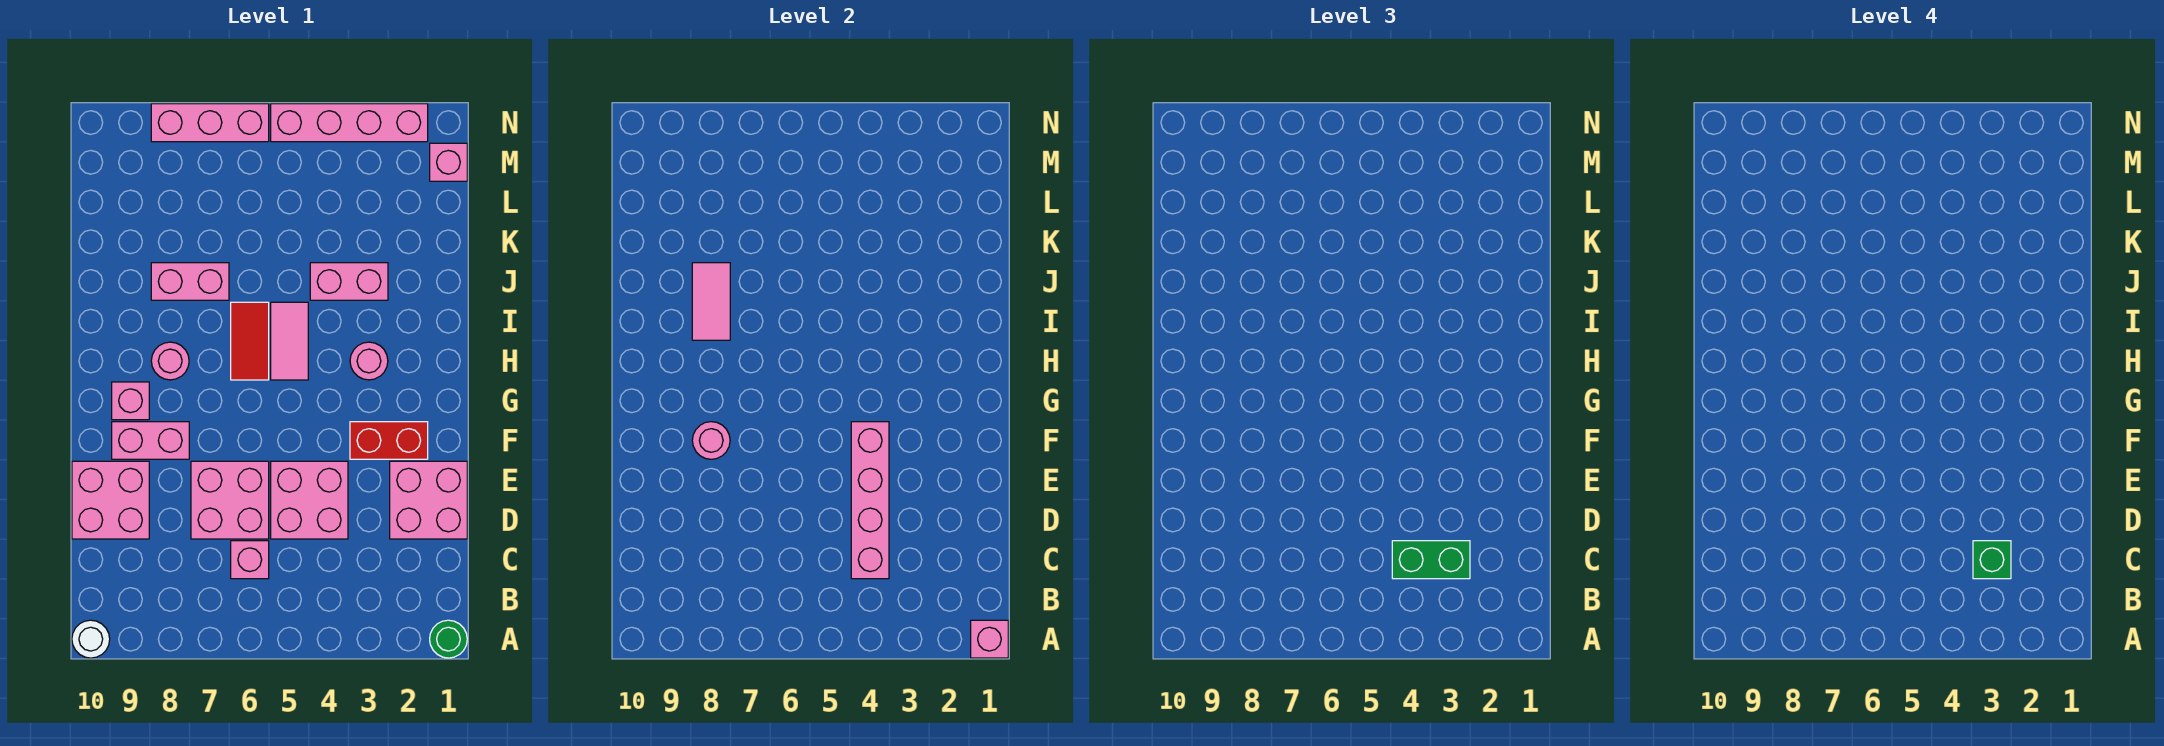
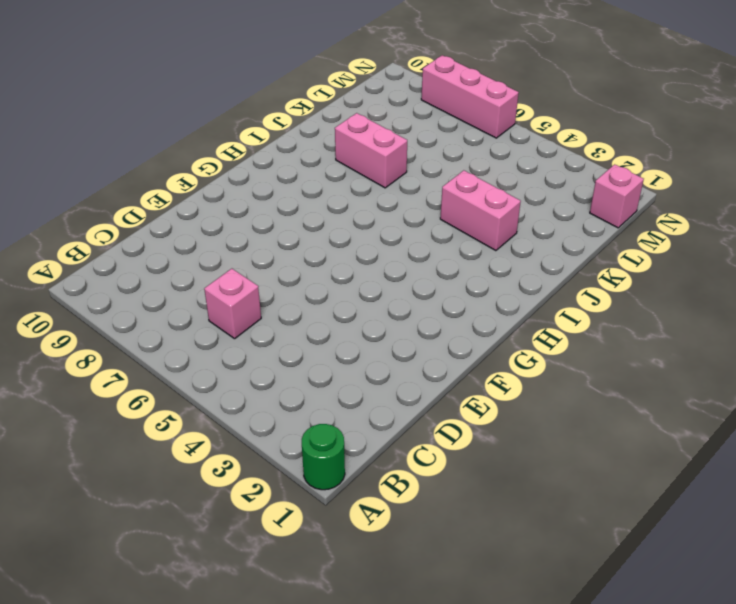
none -> white 1x1 round brick [72,620,110,658]
none -> pink 2x2 brick [390,461,467,539]
none -> pink 2x2 brick [271,461,348,539]

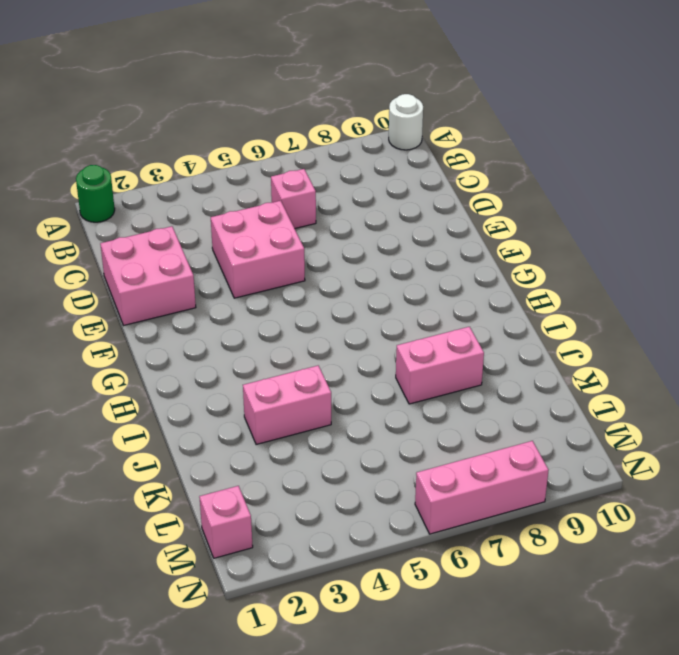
none -> pink 2x2 brick [191,461,269,539]
none -> pink 2x2 brick [72,461,149,539]
none -> red 1x2 brick [350,422,428,459]

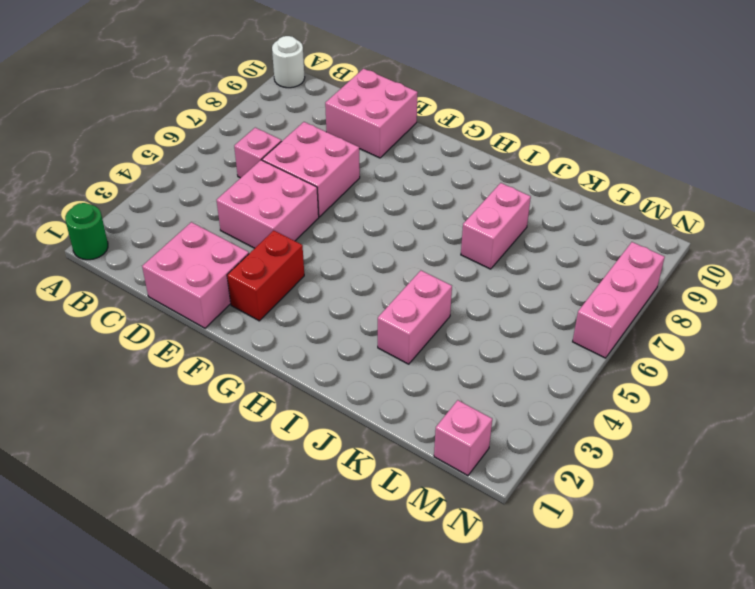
none -> pink 1x2 brick [112,422,189,459]
none -> pink 1x1 brick [112,382,149,420]
none -> pink 1x1 round brick [350,342,388,380]

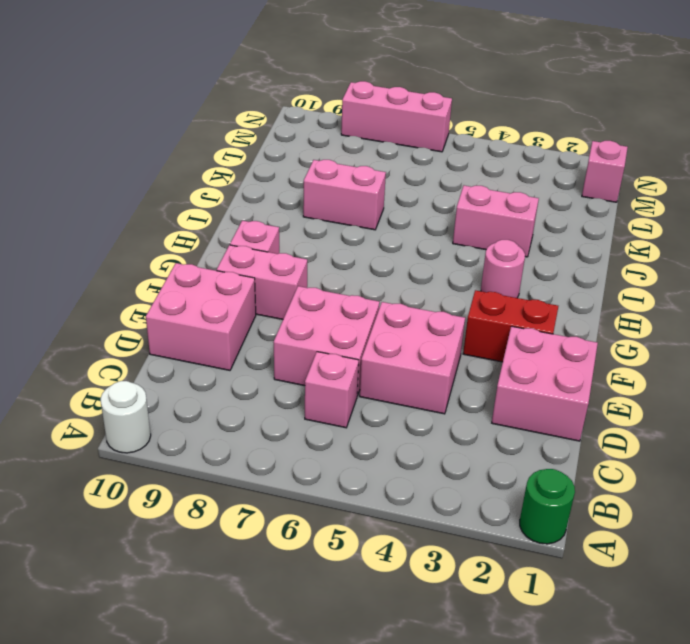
none -> pink 1x2 tile [271,302,308,380]
none -> red 1x2 tile [231,302,269,380]
none -> pink 1x1 round brick [151,342,189,380]

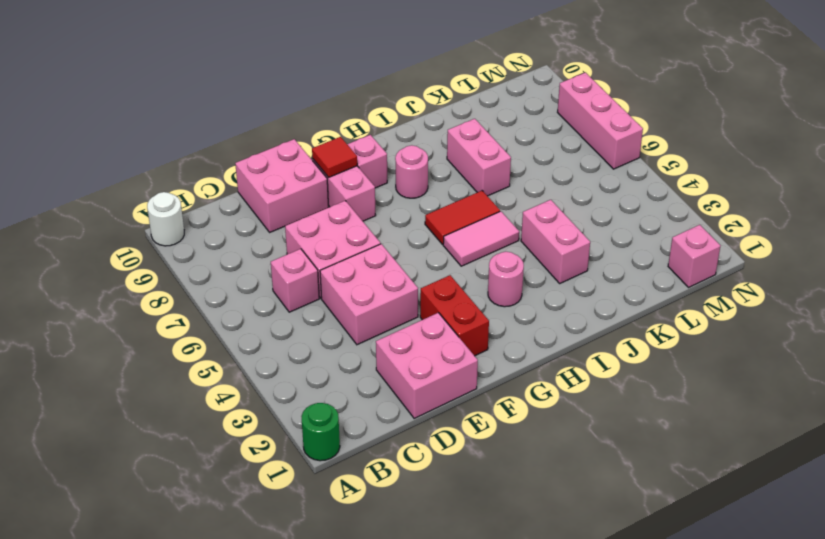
red 1x1 tile [312,137,357,177] -> none
none -> pink 1x4 brick [271,104,428,142]
none -> pink 1x1 brick [971,620,1008,658]
none -> pink 1x4 brick [851,422,889,579]

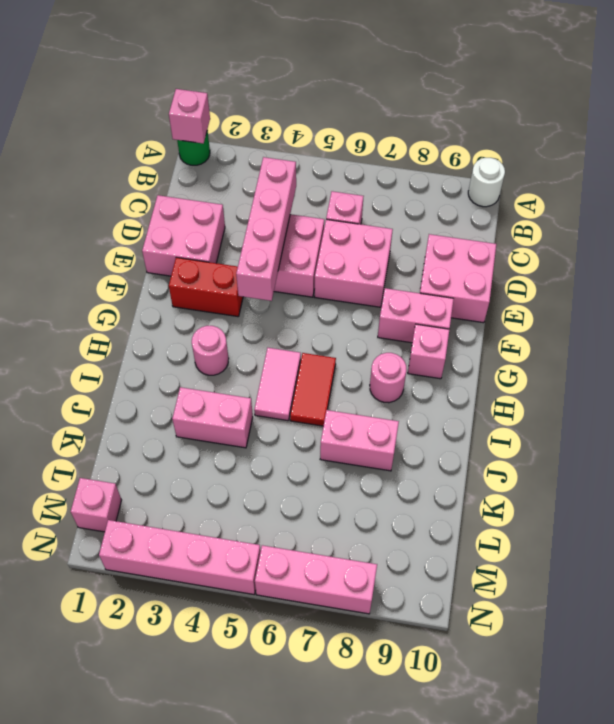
none -> pink 1x1 round brick [692,422,730,459]
none -> pink 1x2 tile [692,263,730,340]
none -> green 1x2 brick [1392,541,1470,579]

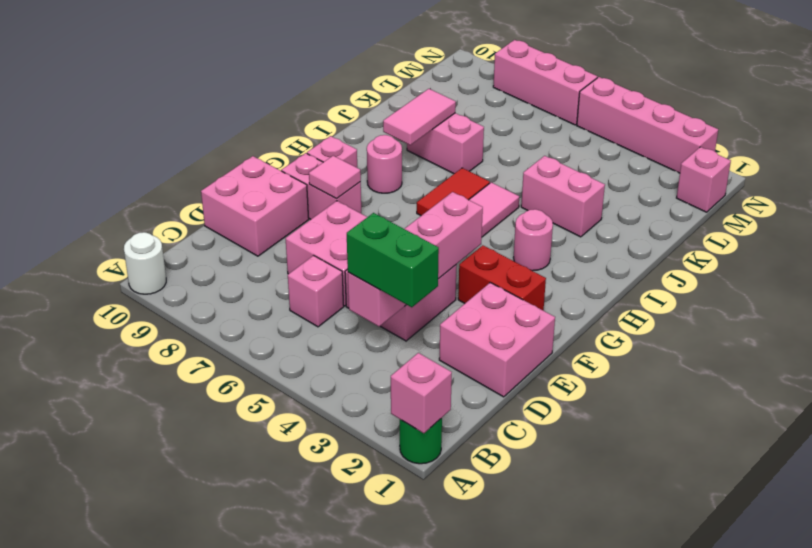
pink 1x1 tile [309,156,361,199] -> pink 1x1 round brick [692,422,730,459]
none -> green 1x1 brick [1973,541,2011,579]

